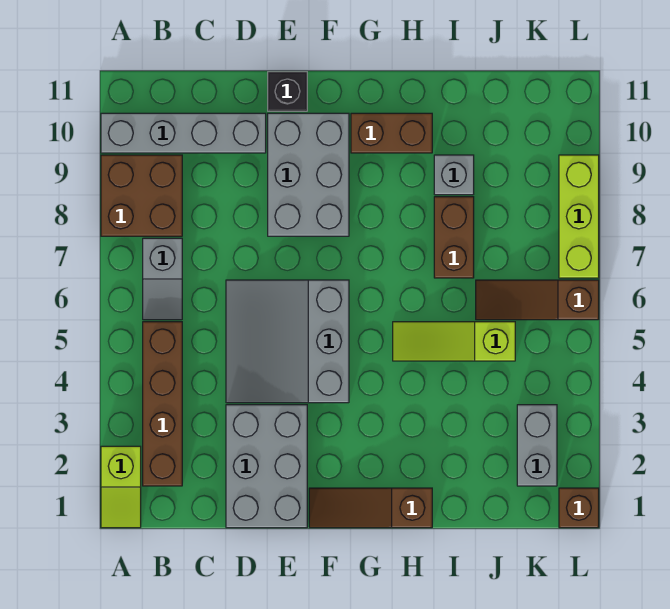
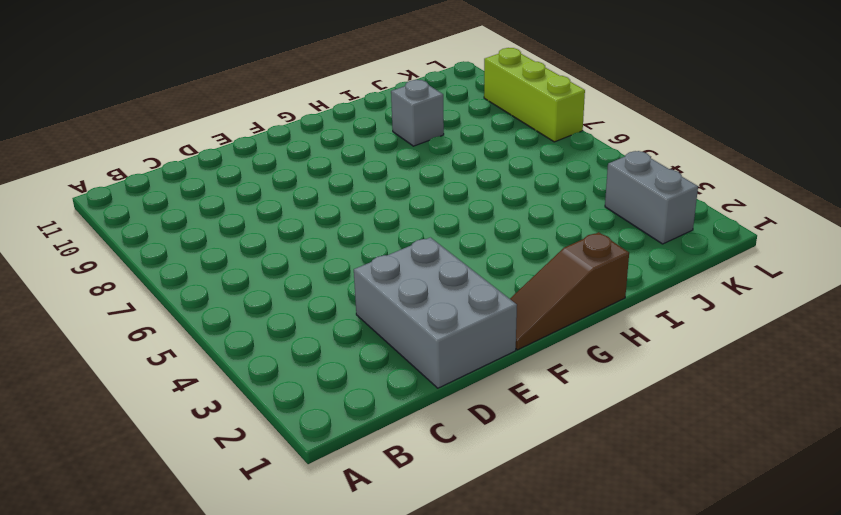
none -> lime 1x2 slope [101,446,141,528]
none -> brown 2x2 brick [101,155,182,236]
none -> grey 1x4 brick [101,113,266,153]

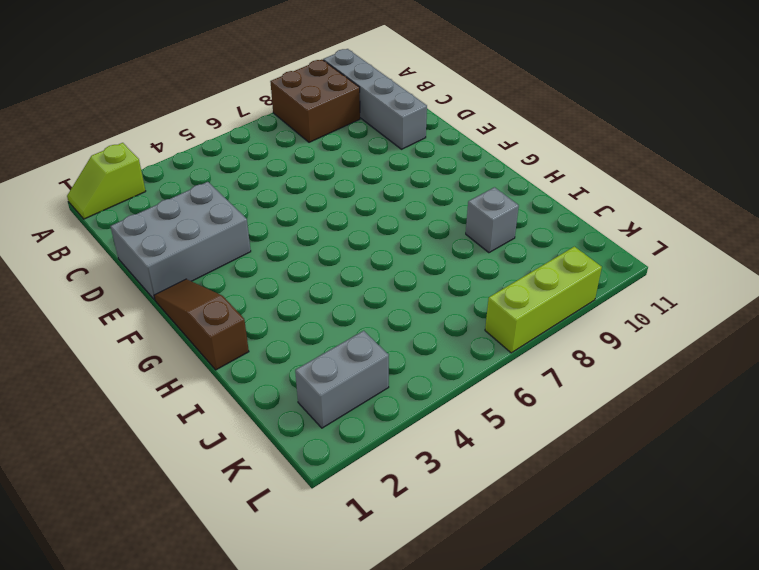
none -> brown 1x4 brick [143,322,182,486]
none -> grey 1x2 slope [143,238,182,320]
none -> grey 3x3 slope [226,280,349,403]

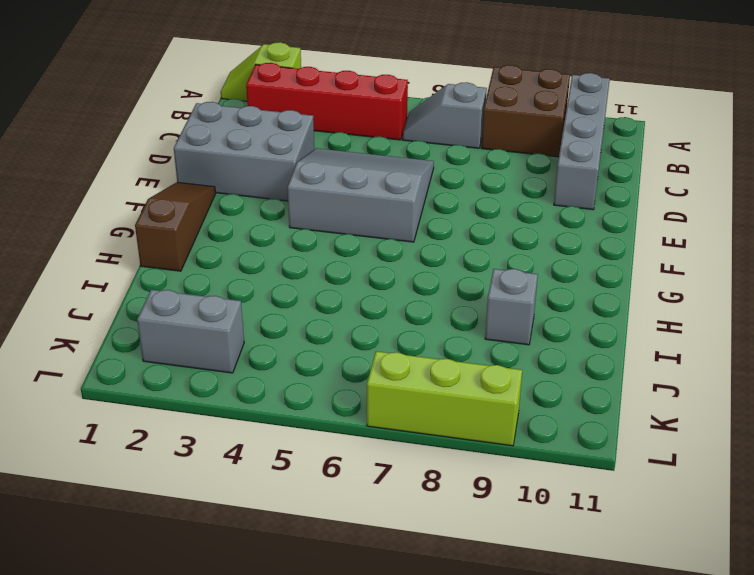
red 1x4 brick [246,63,408,140] -> brown 1x4 brick [143,322,182,486]
none -> grey 2x3 brick [268,113,349,236]
none -> black 1x1 brick [268,72,307,111]
none -> brown 1x2 brick [351,113,432,153]

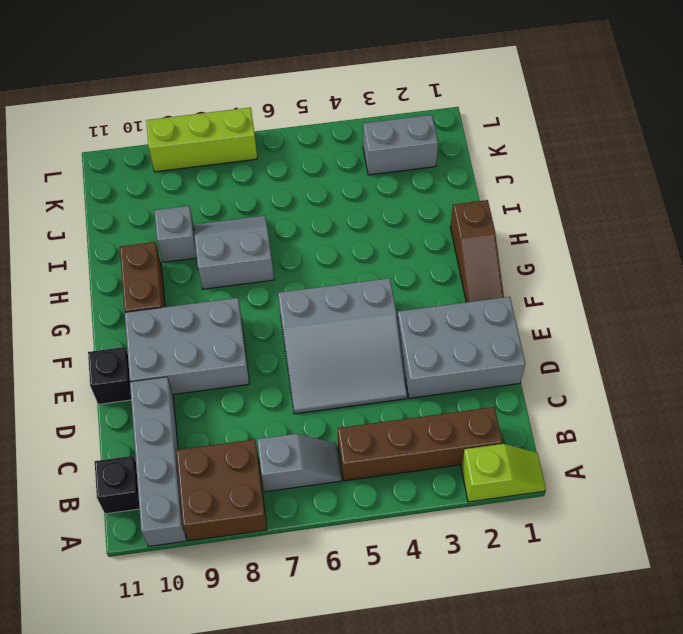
black 1x1 brick [95,456,139,514] -> none
grey 2x2 slope [195,216,274,289] -> brown 1x2 brick [434,197,474,278]
none -> lime 1x3 slope [393,322,515,361]
none -> brown 1x3 slope [476,280,599,320]
none -> brown 1x1 brick [559,488,599,528]

